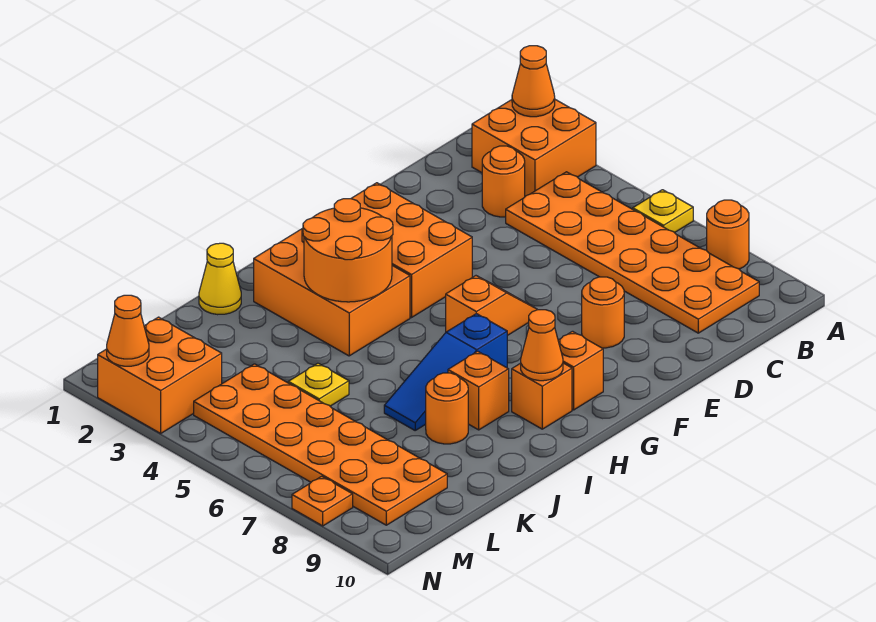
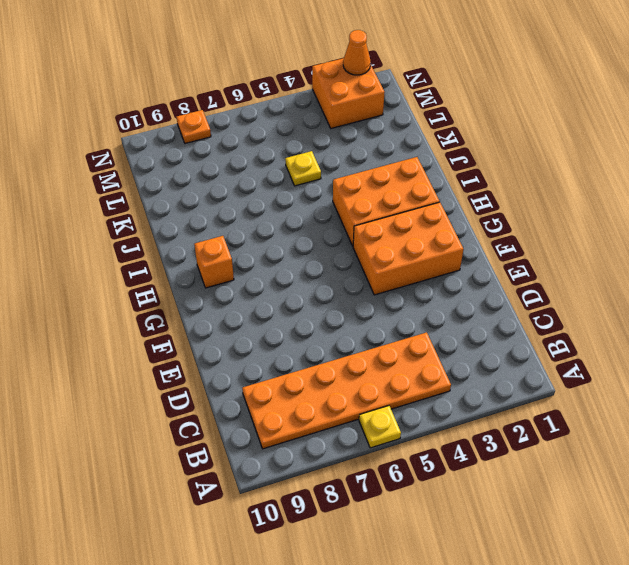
none -> orange 2x2 brick [472,100,596,196]
none -> orange 1x1 round brick [707,200,749,269]
none -> orange 1x1 round brick [482,146,525,217]

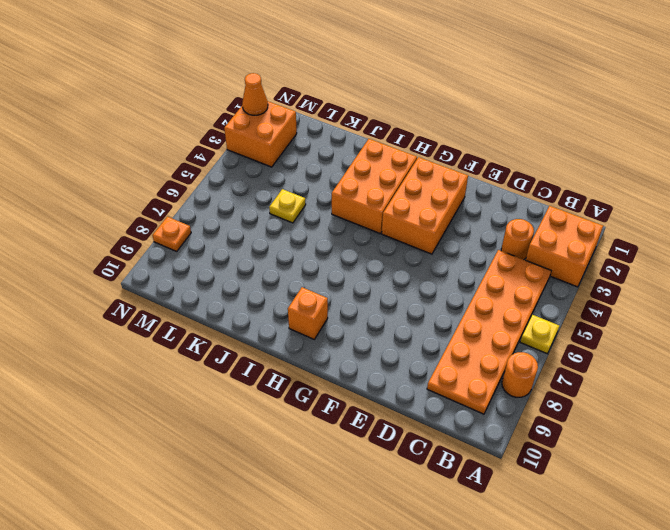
none -> orange 1x1 round brick [582,277,624,348]
none -> orange 1x2 slope [446,276,537,336]
none -> orange 1x1 brick [558,331,603,410]

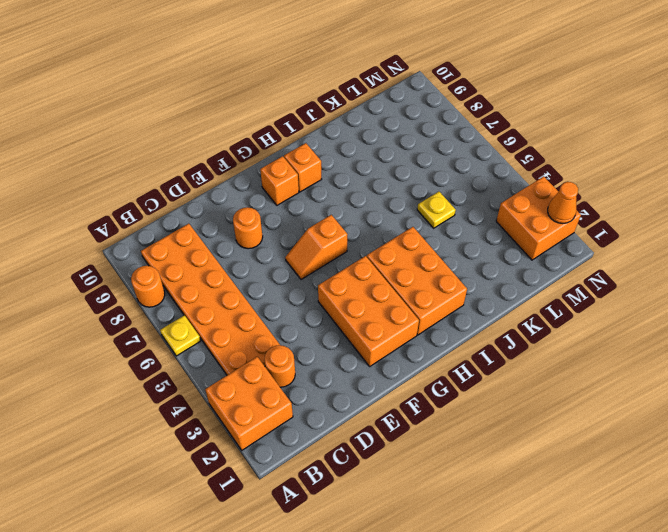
none -> blue 1x3 slope [384,314,507,430]
none -> orange 1x1 brick [448,351,509,430]
none -> yellow 1x1 cone [199,243,241,315]

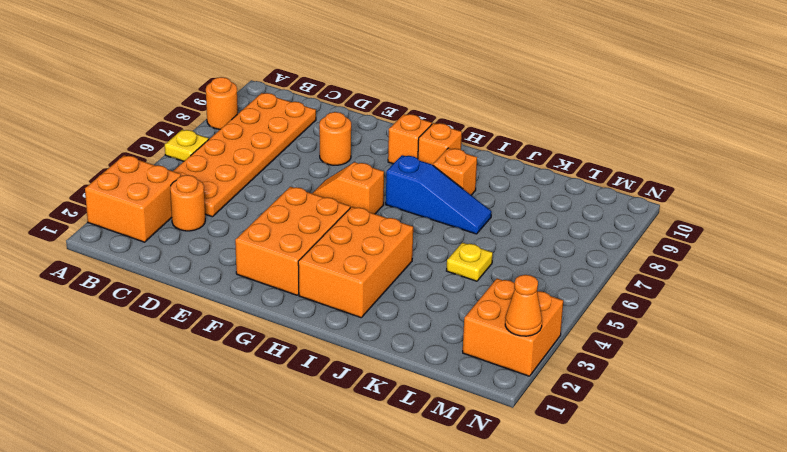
none -> yellow 1x1 cone [199,243,241,315]
none -> orange 1x1 round brick [426,373,468,444]
none -> orange 2x6 plate [194,364,447,525]

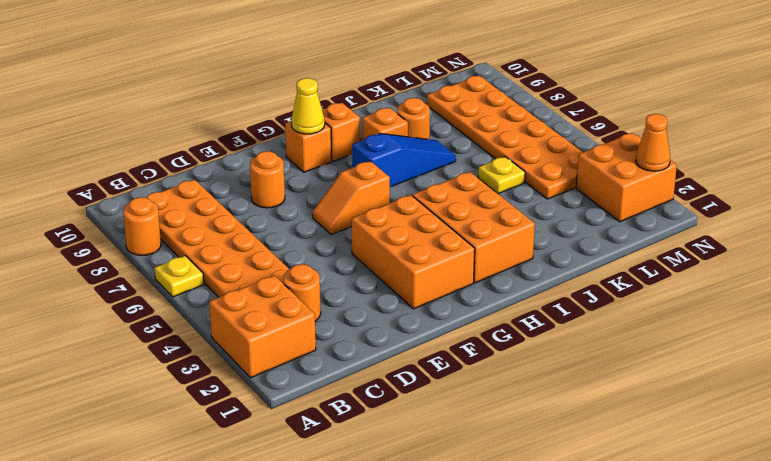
yellow 1x1 cone [291,78,325,134] -> yellow 1x1 cone moved to [199,243,241,315]
none -> orange 1x1 plate [292,476,353,526]
none -> orange 1x1 cone [512,46,555,117]
none -> orange 2x2 round brick [303,199,393,302]

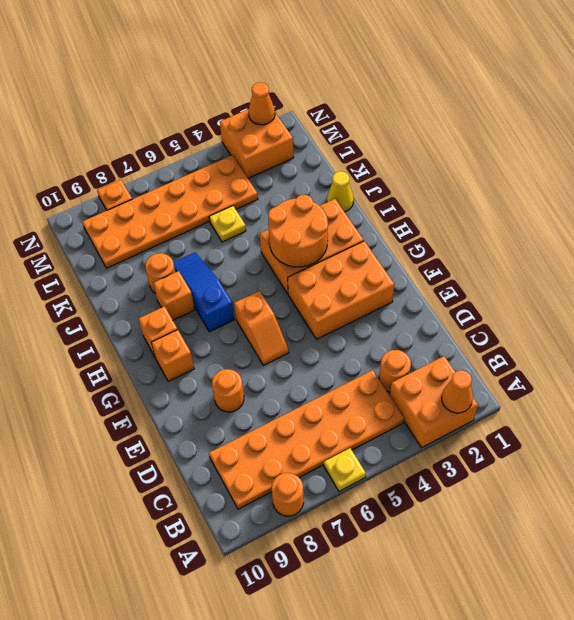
none -> orange 1x1 cone [521,310,563,381]

